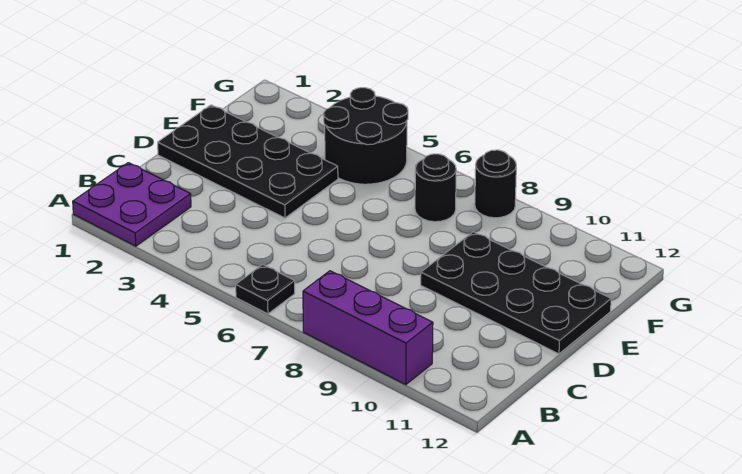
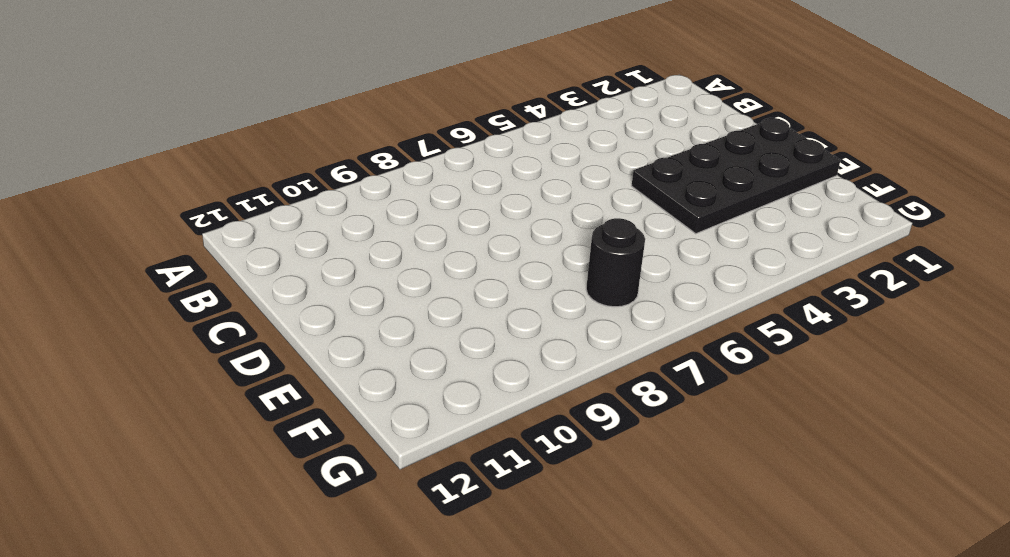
none -> purple 2x2 plate [73,163,191,246]
none -> black 1x1 plate [236,264,295,314]

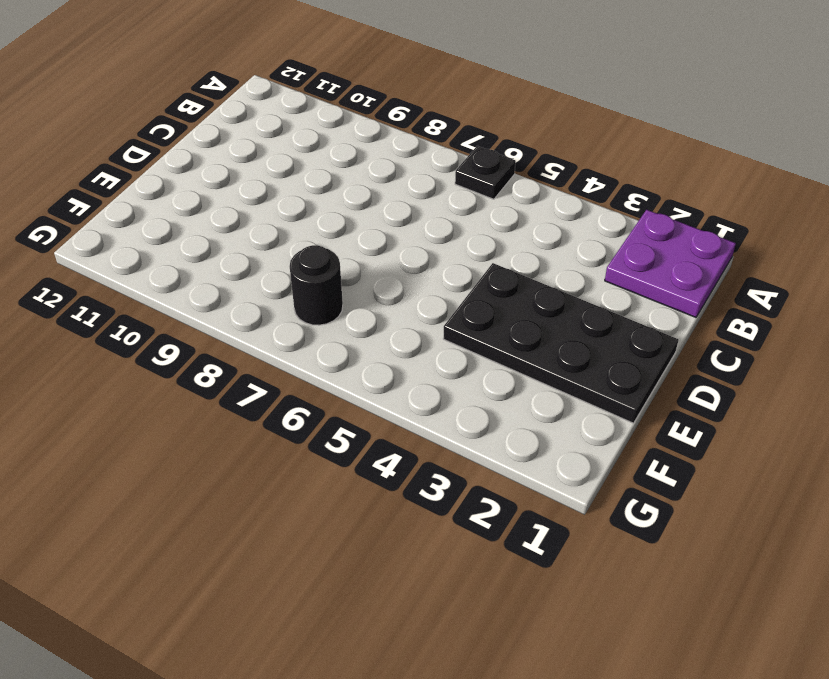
none -> purple 1x3 brick [303,271,433,385]
none -> black 2x4 plate [421,232,611,354]

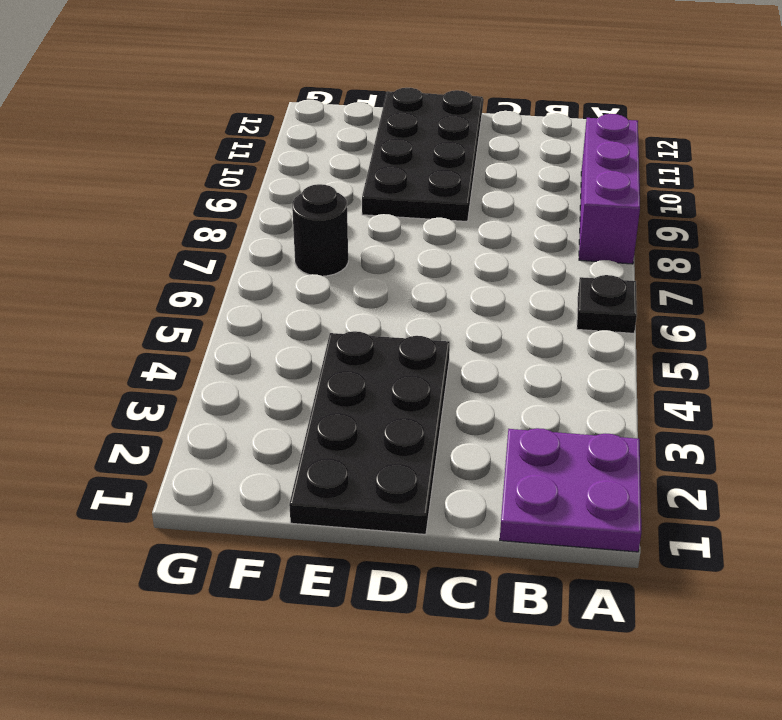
none -> black 2x2 round brick [324,88,408,184]
none -> black 1x1 round brick [475,150,516,218]

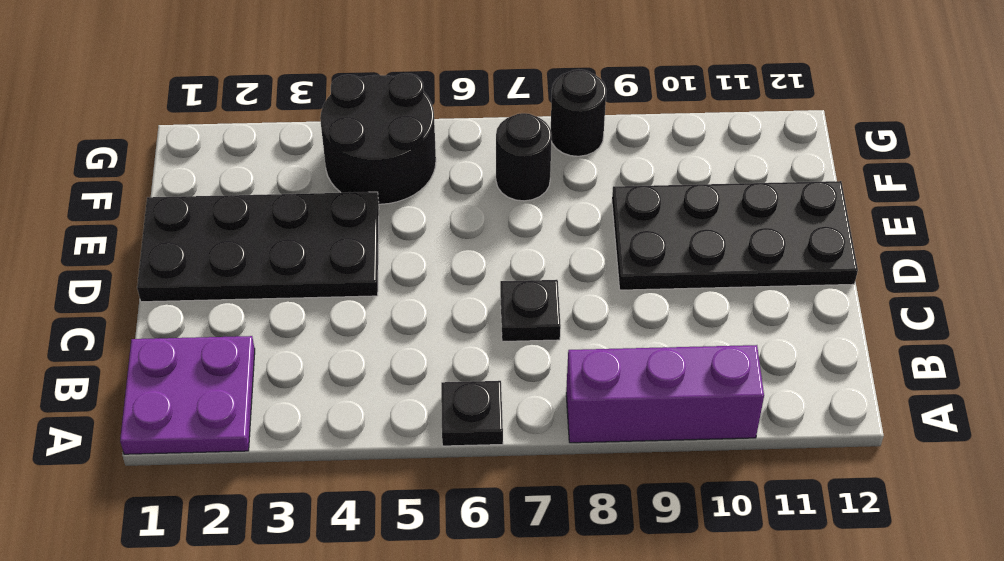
black 1x1 plate [500,280,561,342] -> none

